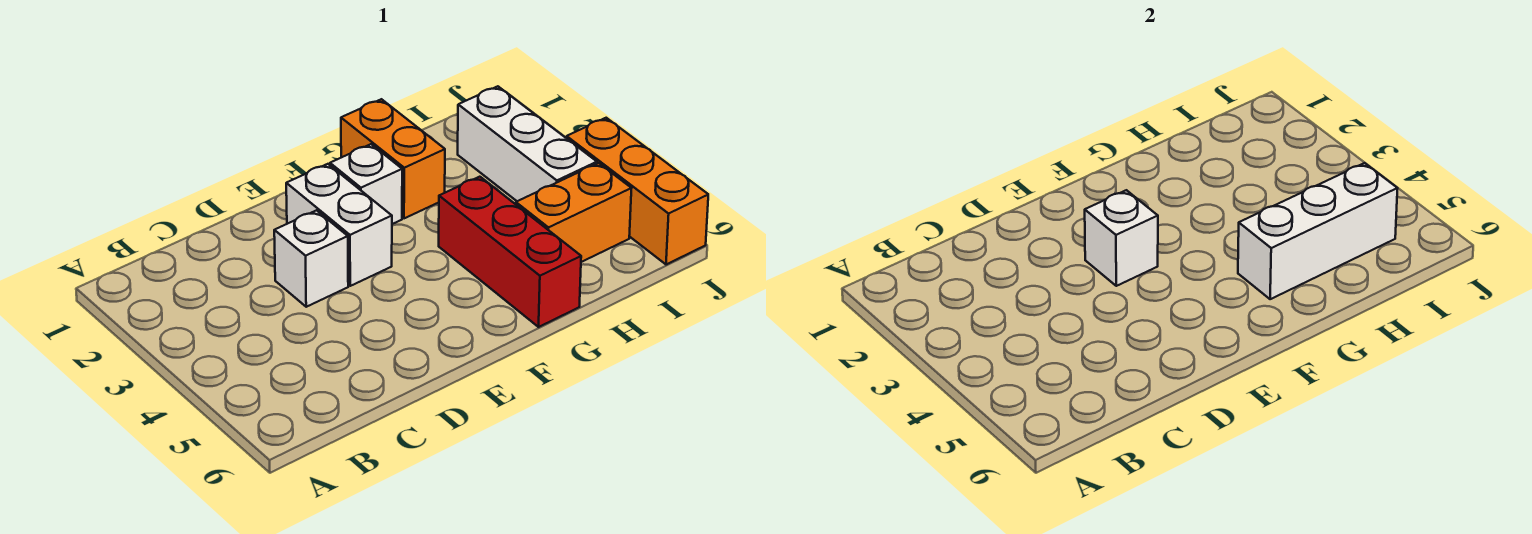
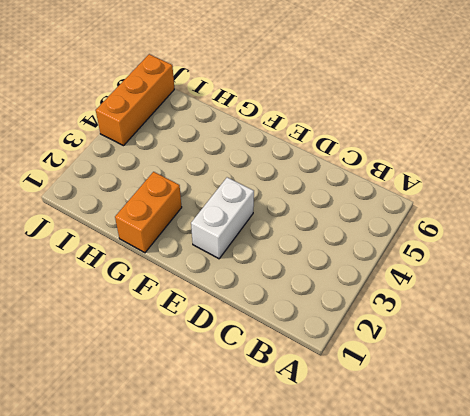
none -> white 1x1 brick [274,210,348,307]
none -> white 1x1 brick [330,144,402,224]

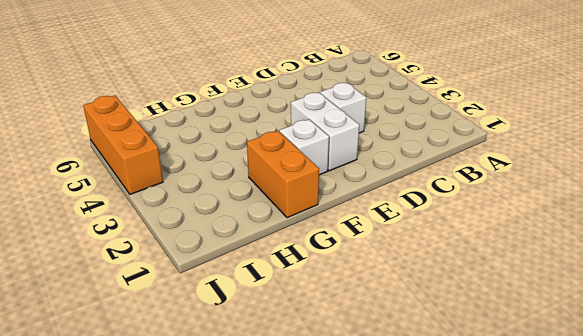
none -> red 1x3 brick [439,177,581,327]
none -> orange 1x2 brick [516,163,632,262]

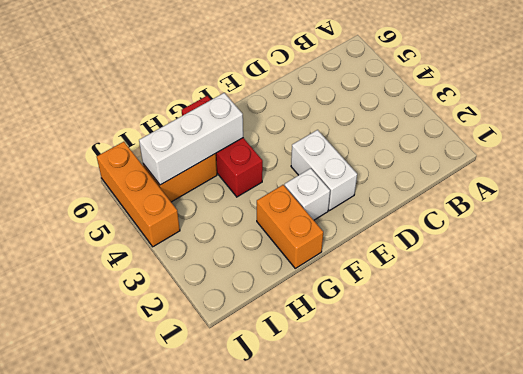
none -> white 1x1 brick [274,210,348,307]
none -> white 1x3 brick [458,86,597,201]

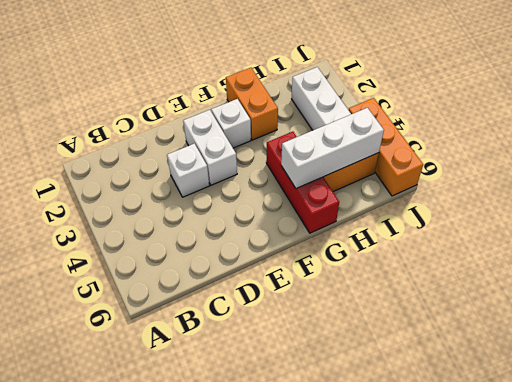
none -> white 1x1 brick [1085,190,1158,286]

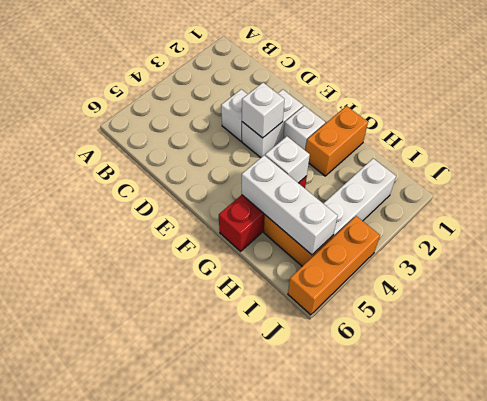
white 1x1 brick [265,136,310,183] -> none

